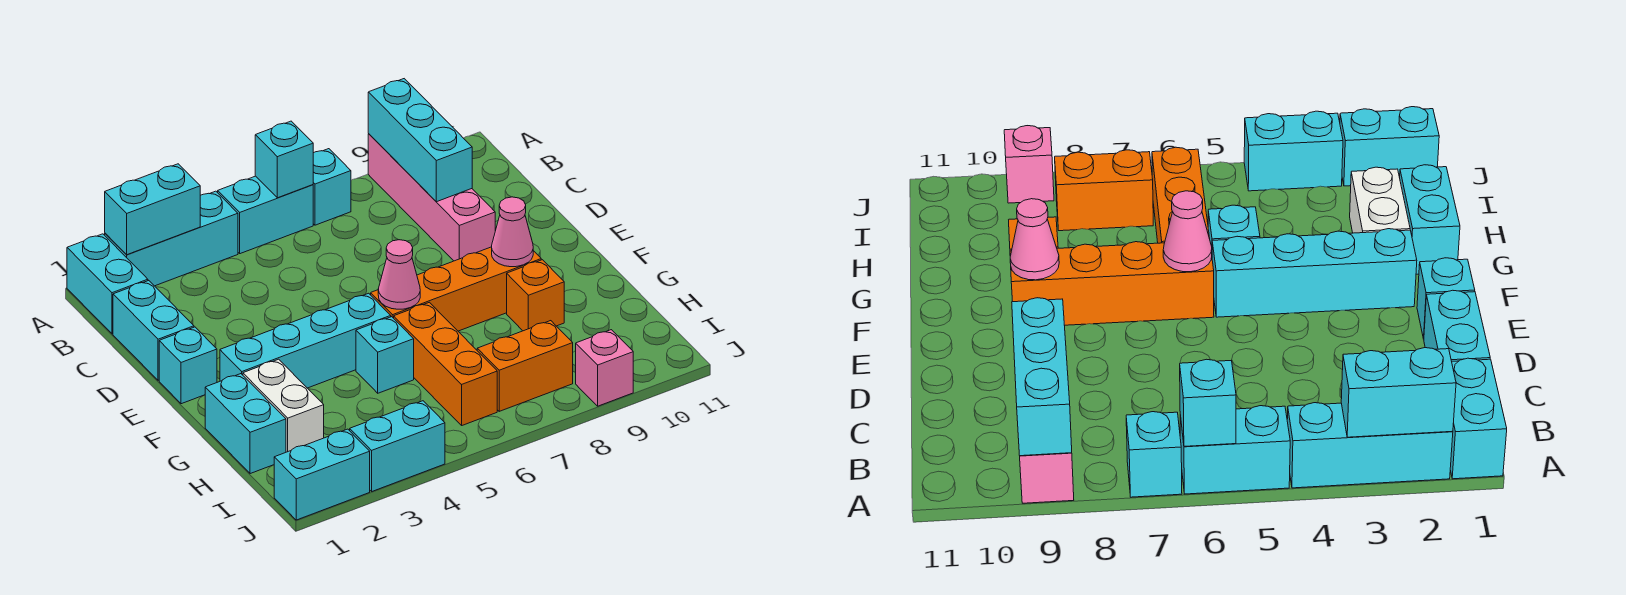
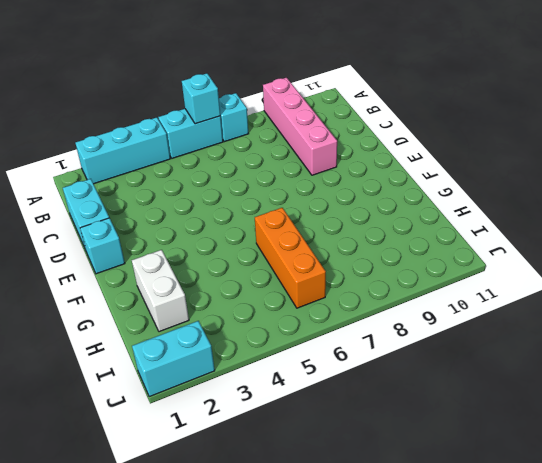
none -> cyan 1x2 brick [67,234,148,334]
none -> cyan 1x4 brick [220,293,391,388]
none -> orange 1x4 brick [371,247,541,331]

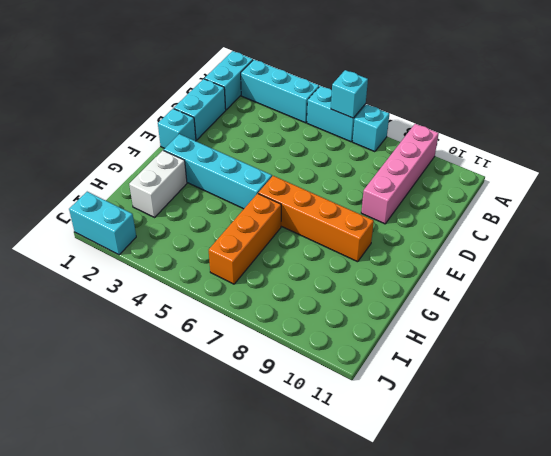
none -> cyan 1x2 brick [205,374,286,474]
none -> cyan 1x1 brick [356,317,414,393]
none -> orange 1x1 brick [507,260,564,331]

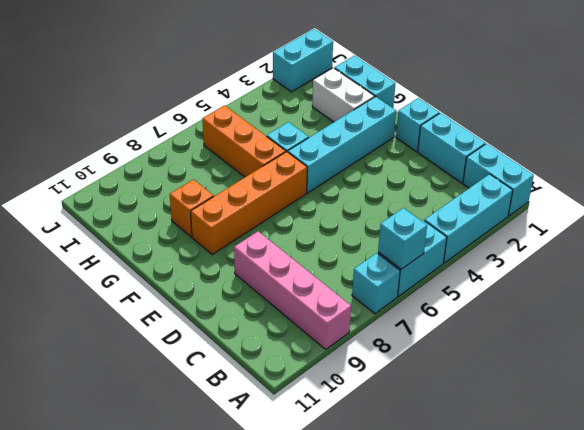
none -> orange 1x2 brick [477,321,573,411]
none -> cyan 1x2 brick [350,401,445,491]
none -> pink 1x1 brick [576,330,633,406]

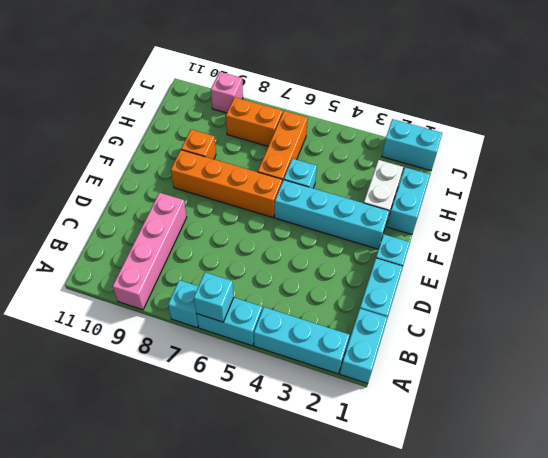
none -> cyan 1x2 brick [350,401,445,491]
none -> cyan 1x2 brick [105,164,200,255]
none -> cyan 1x3 brick [368,79,472,202]

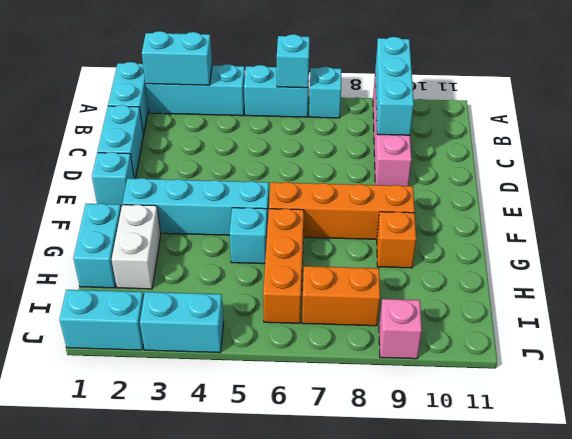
none -> pink 1x1 cone [378,240,420,309]
none -> pink 1x1 cone [492,197,533,267]

